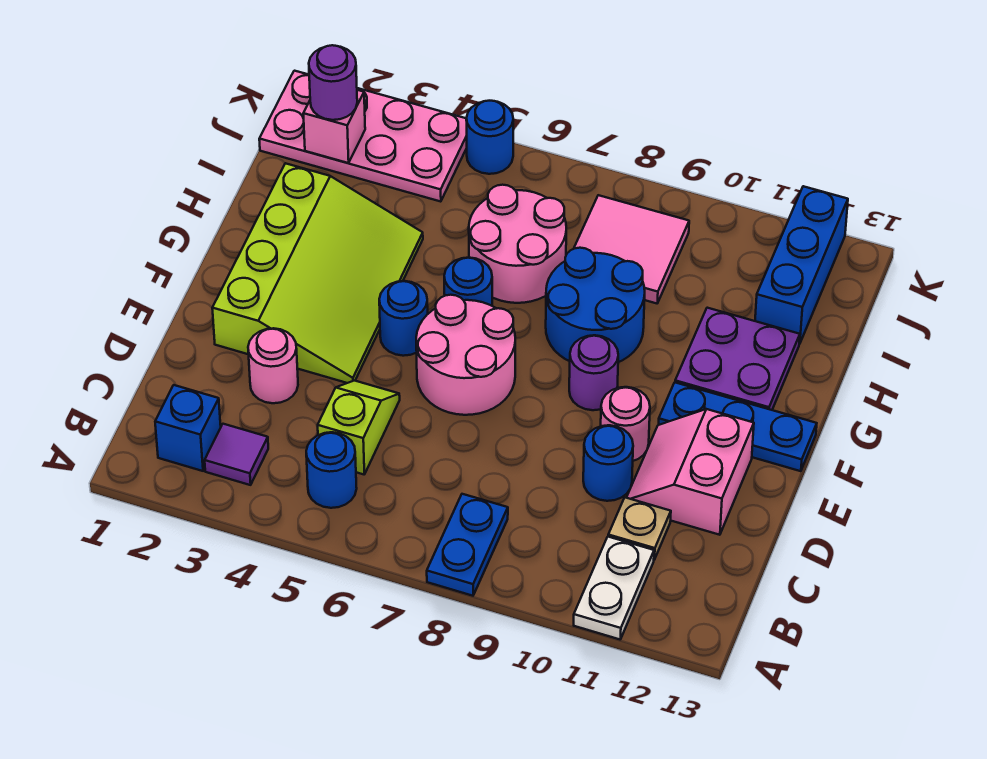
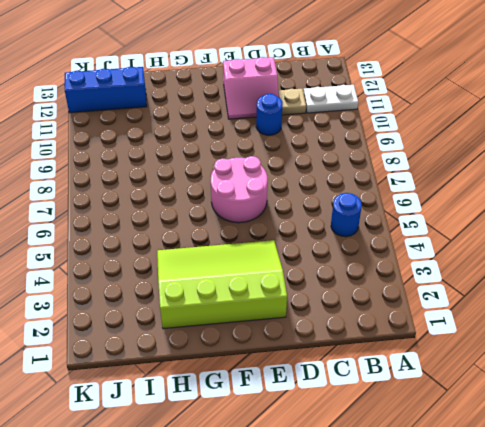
none -> blue 1x2 plate [427,494,508,596]
none -> blue 1x1 brick [155,385,221,471]
none -> purple 1x1 tile [205,424,268,485]

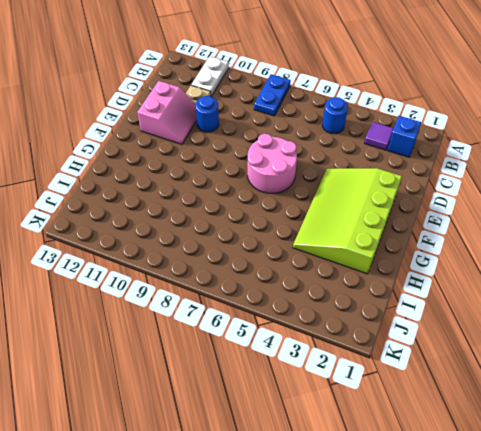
none -> lime 1x2 slope [318,381,400,474]
none -> pink 1x1 round brick [248,328,298,403]
none -> pink 1x1 round brick [601,387,650,461]

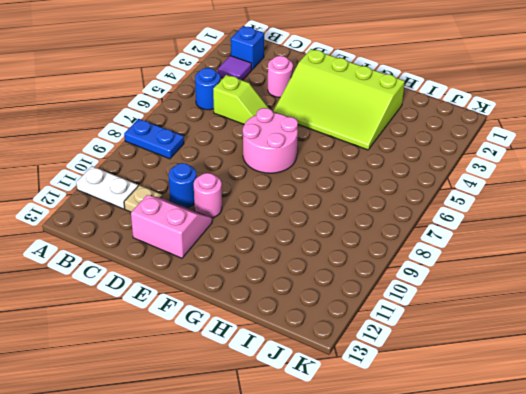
none -> blue 1x1 round brick [379,281,428,356]
none -> purple 1x1 round brick [569,335,618,410]
none -> blue 1x3 plate [659,383,817,471]

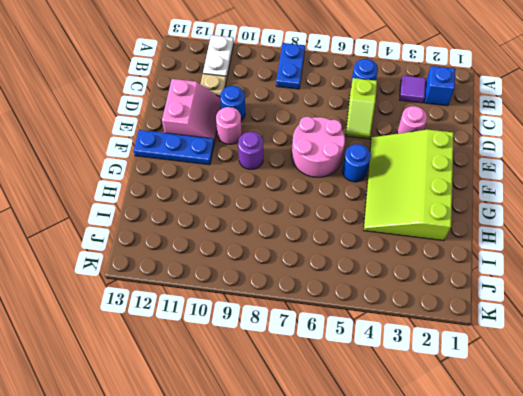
none -> blue 1x1 round brick [444,258,492,306]
none -> blue 2x2 round brick [546,248,645,362]
none -> purple 2x2 plate [675,308,800,410]

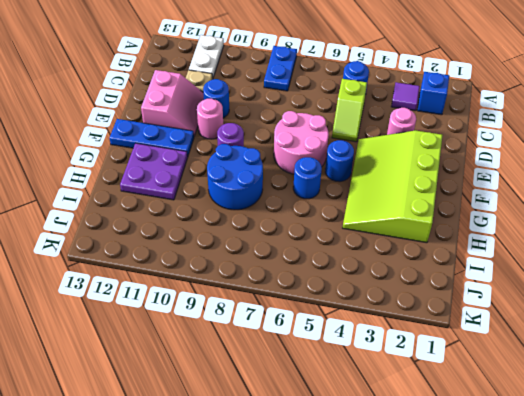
none -> pink 2x2 round brick [469,185,566,303]
none -> pink 2x2 tile [574,195,689,303]
none -> blue 1x3 brick [755,186,848,344]

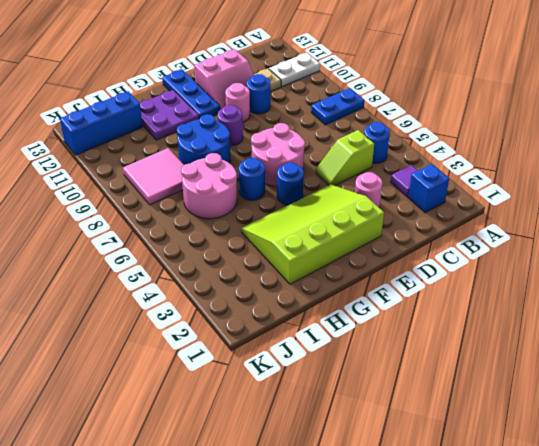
none -> pink 2x4 plate [259,71,467,202]
none -> blue 1x1 round brick [466,101,513,174]
none -> pink 1x1 brick [303,90,365,163]

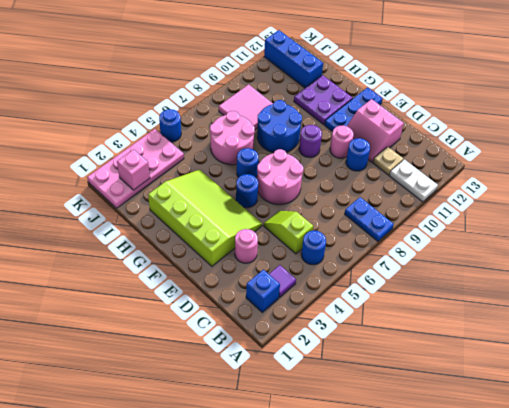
none -> purple 1x1 round brick [309,45,357,120]

